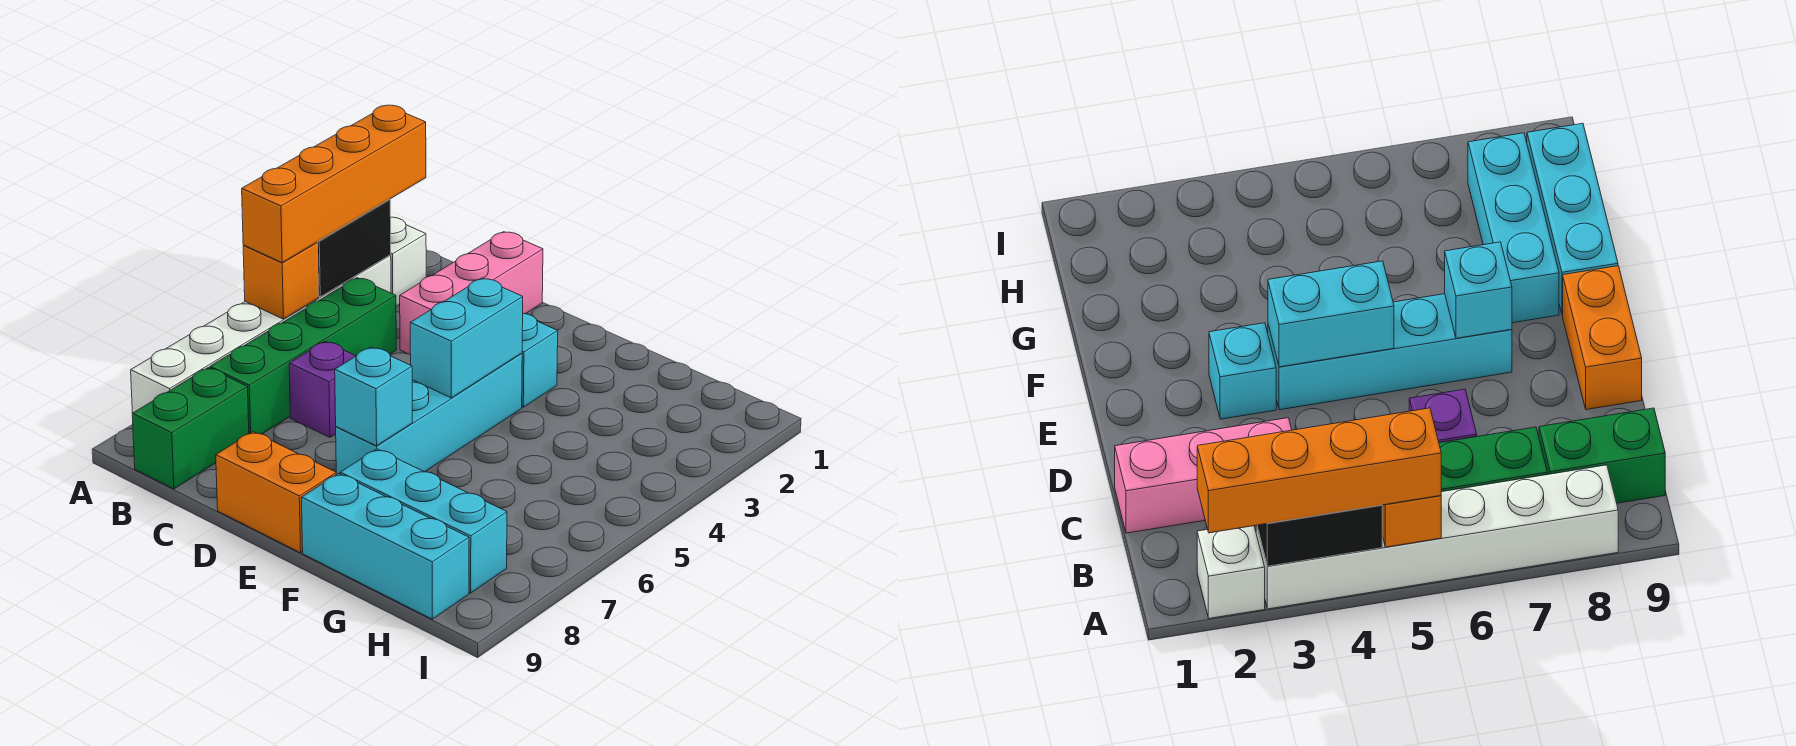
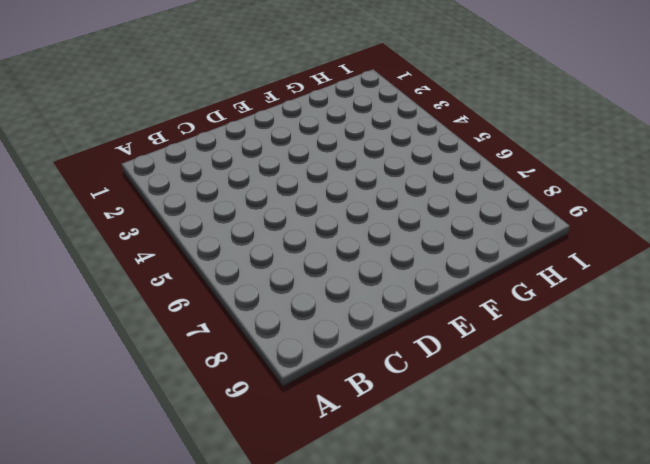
none -> white 1x1 brick [391,217,427,306]
none -> white 1x6 brick [131,255,391,413]
none -> green 1x4 brick [210,278,396,434]

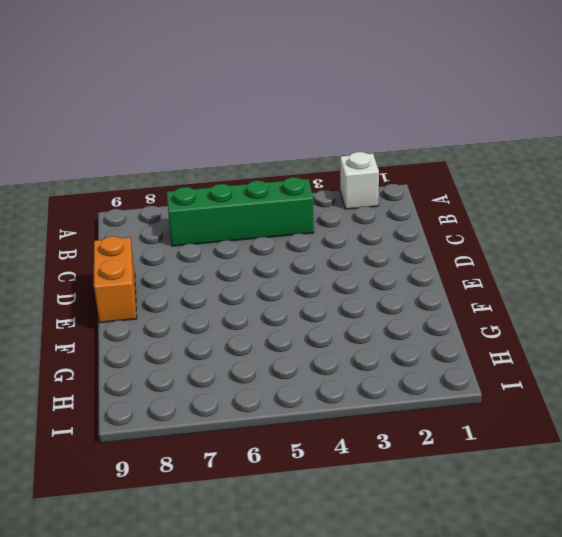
none -> white 1x6 brick [131,255,391,413]
none -> green 1x2 brick [132,368,249,489]
none -> pink 1x3 brick [400,232,543,354]

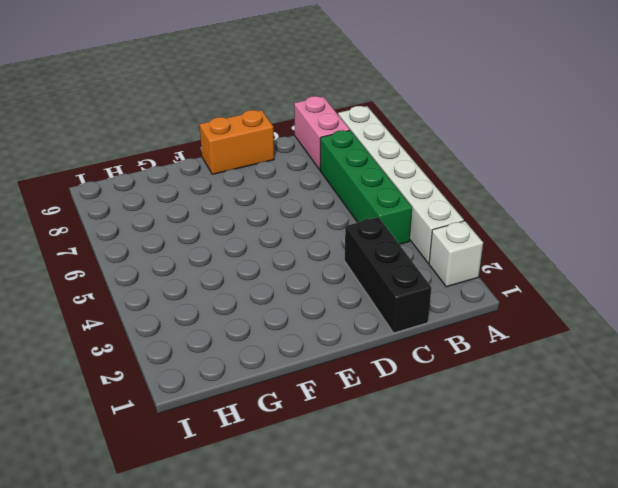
pink 1x2 brick [294,96,350,170] -> green 1x2 brick [132,368,249,489]
black 1x3 brick [344,217,432,333] -> pink 1x3 brick [400,232,543,354]
none -> purple 1x1 brick [289,341,355,437]
none -> cyan 1x1 brick [522,313,558,407]
none -> cyan 1x4 brick [336,353,522,475]

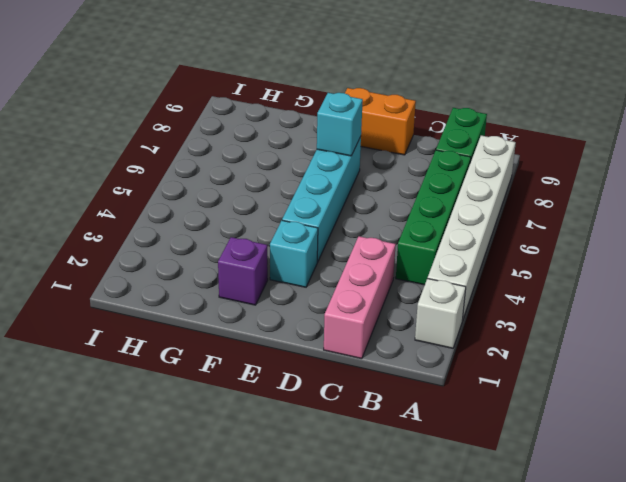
purple 1x1 brick [218,237,268,305] -> purple 1x1 brick moved to [289,341,355,437]
none -> cyan 1x3 brick [340,449,507,593]
none -> cyan 1x3 brick [301,474,469,619]
none -> black 1x2 brick [317,199,391,297]

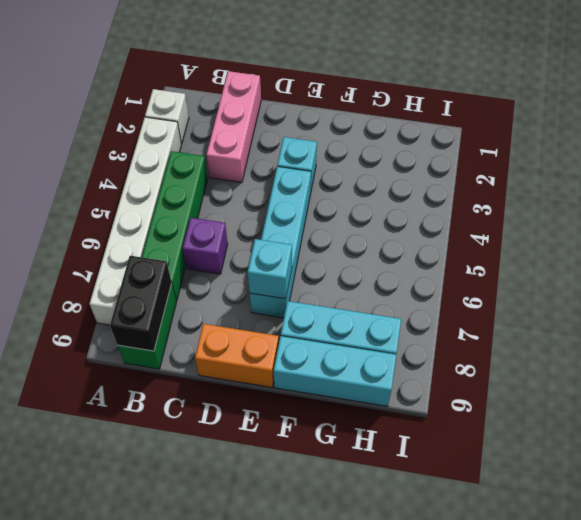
black 1x2 brick [110,256,172,351] -> black 1x2 brick moved to [317,199,391,297]
none -> orange 1x1 brick [243,243,319,319]
none -> cyan 1x2 brick [410,278,523,398]
none -> orange 1x4 brick [242,105,426,263]

